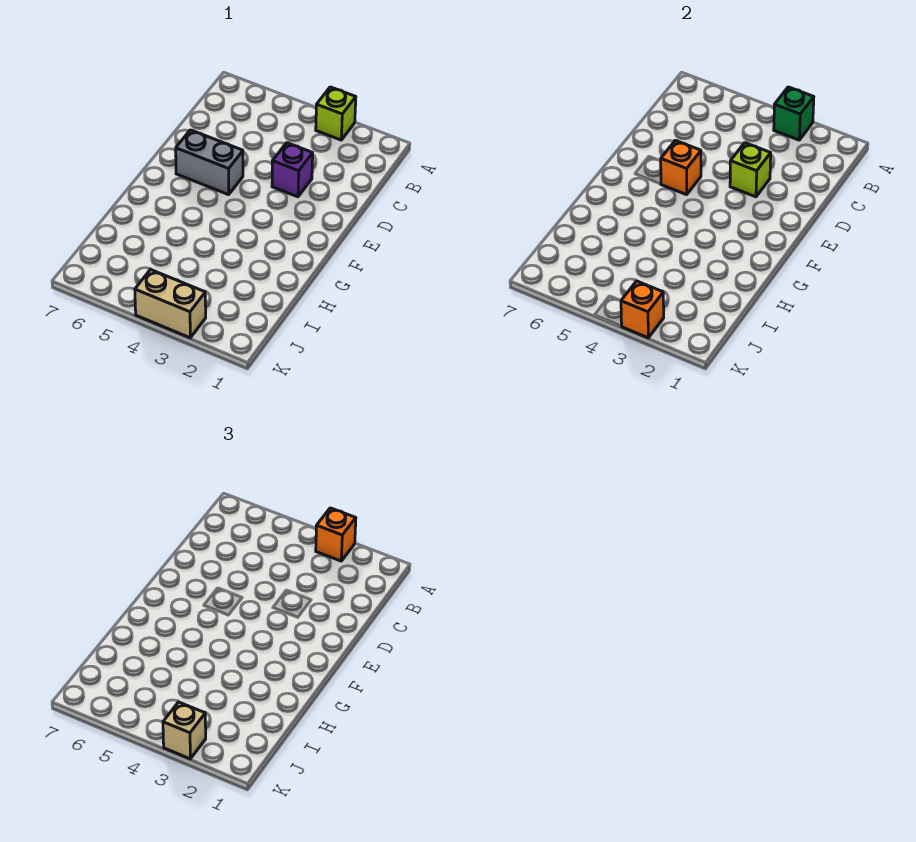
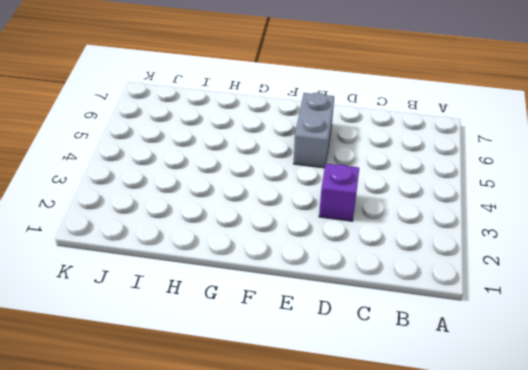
none -> lime 1x1 brick [316,87,356,140]
none -> tan 1x2 brick [135,269,206,338]

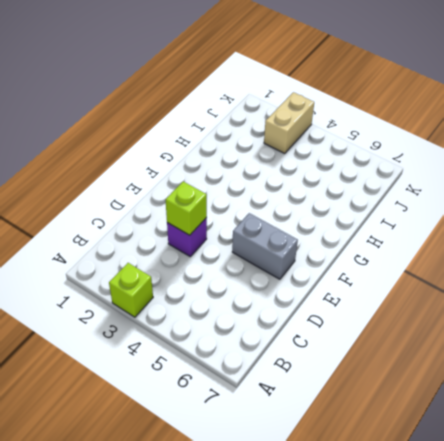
tan 1x2 brick [264,92,314,153] -> tan 1x2 brick turned to [135,269,206,338]
none -> green 1x1 brick [774,87,814,140]
none -> orange 1x1 brick [661,140,701,195]

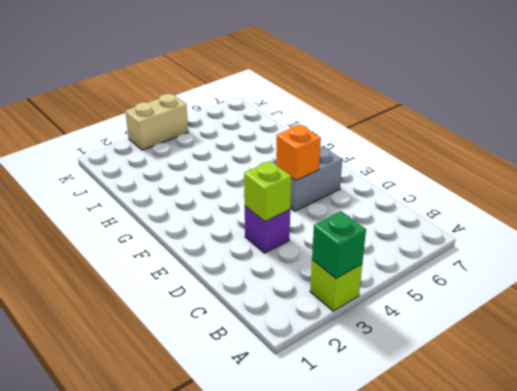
none -> orange 1x1 brick [621,281,664,338]
none -> orange 1x1 brick [316,508,356,561]

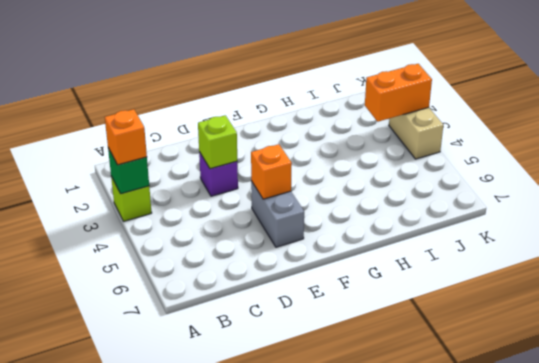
orange 1x2 brick [365,64,432,122] -> orange 1x1 brick [621,281,664,338]
none -> tan 1x1 brick [163,702,206,759]

